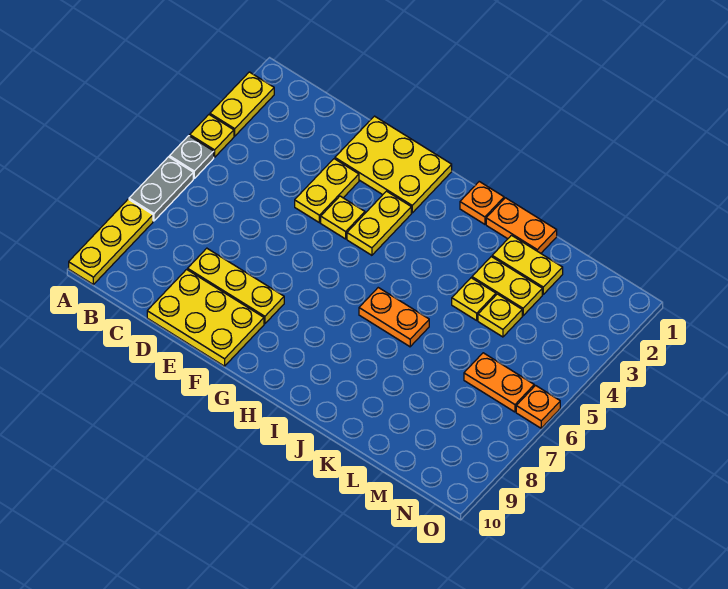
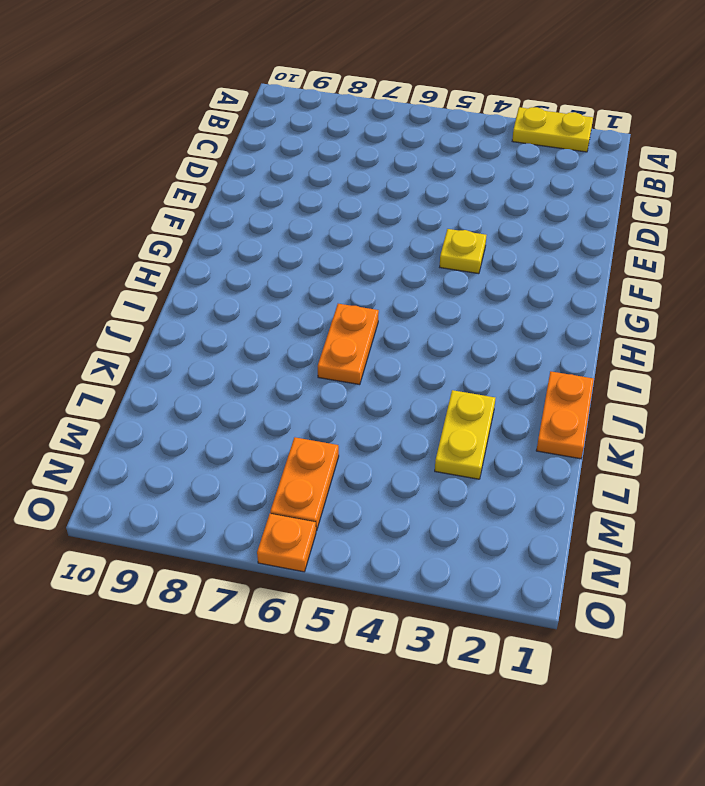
none -> yellow 1x1 plate [190,115,234,157]
none -> grey 1x1 plate [169,136,214,178]
none -> grey 1x2 plate [129,157,193,221]

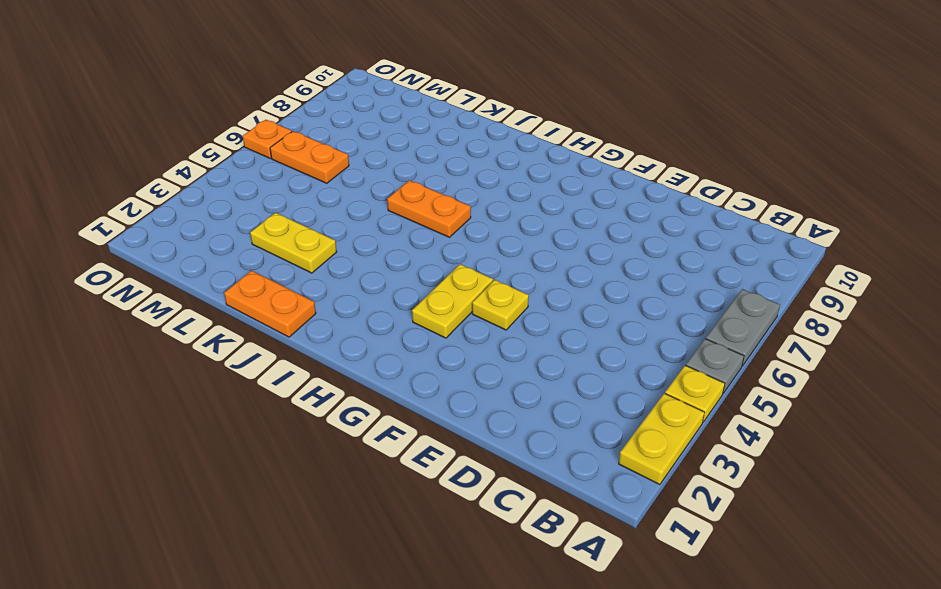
none -> yellow 1x3 plate [69,199,153,284]
none -> yellow 1x3 plate [188,248,284,324]
none -> yellow 2x3 plate [147,269,264,366]

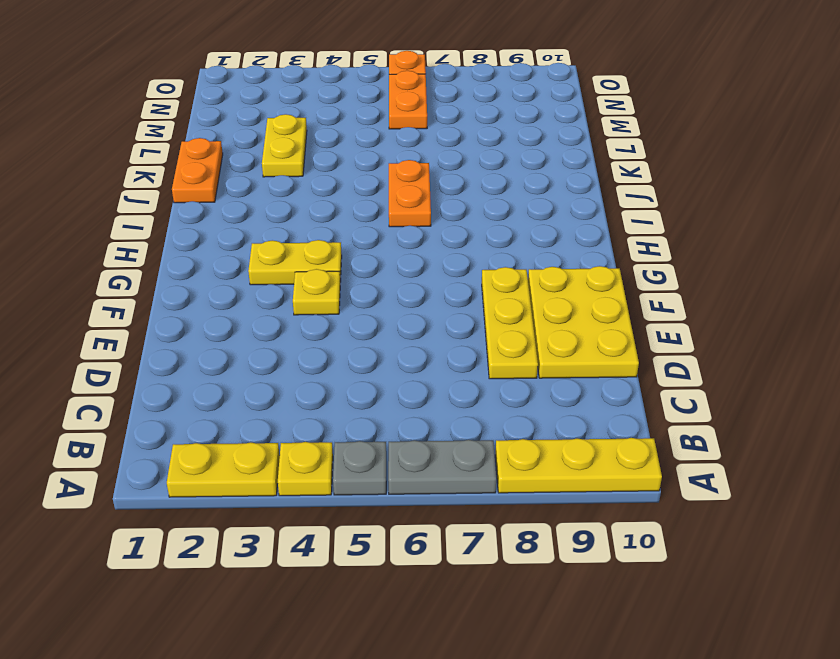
none -> yellow 2x3 plate [335,116,452,213]
none -> yellow 1x2 plate [295,159,359,223]
none -> orange 1x1 plate [460,182,504,224]

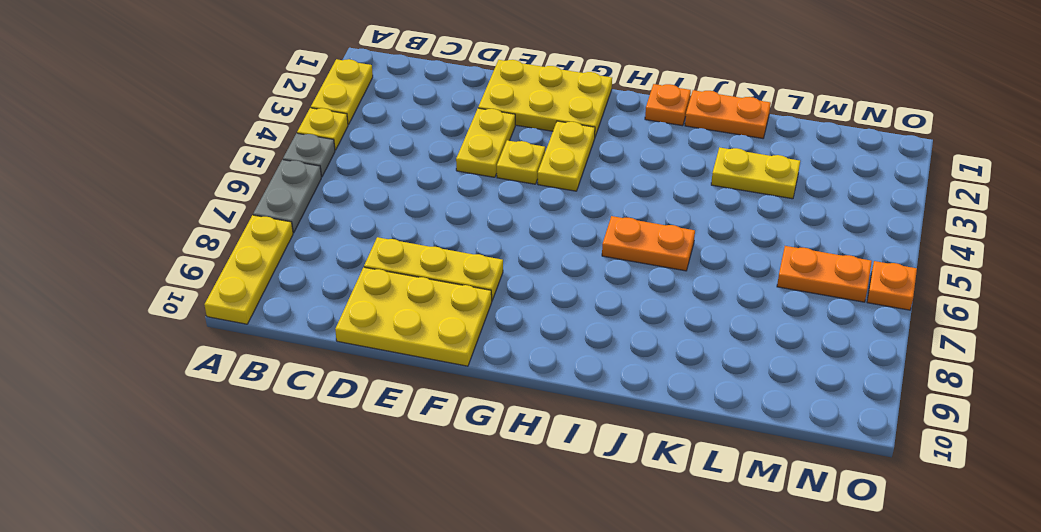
none -> yellow 1x2 plate [492,235,563,294]
none -> yellow 1x1 plate [452,278,496,320]
none -> yellow 1x1 plate [478,294,522,337]

